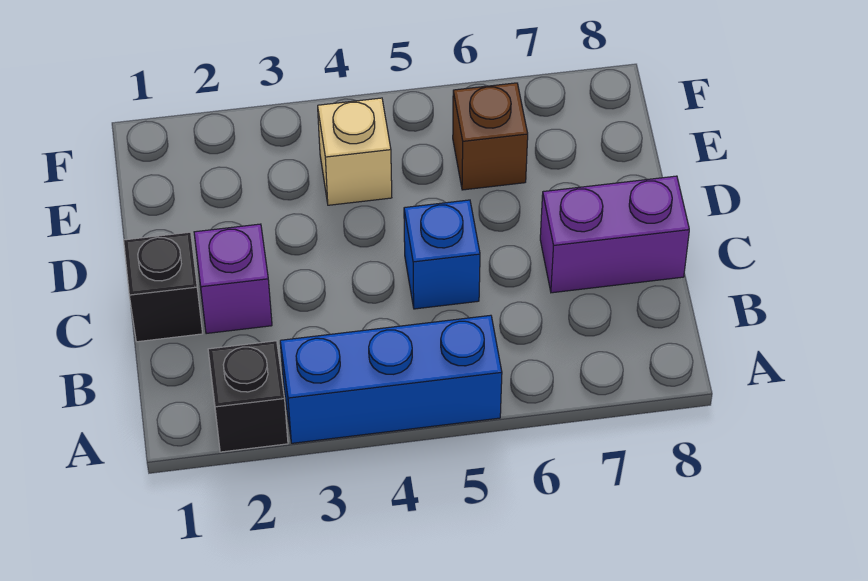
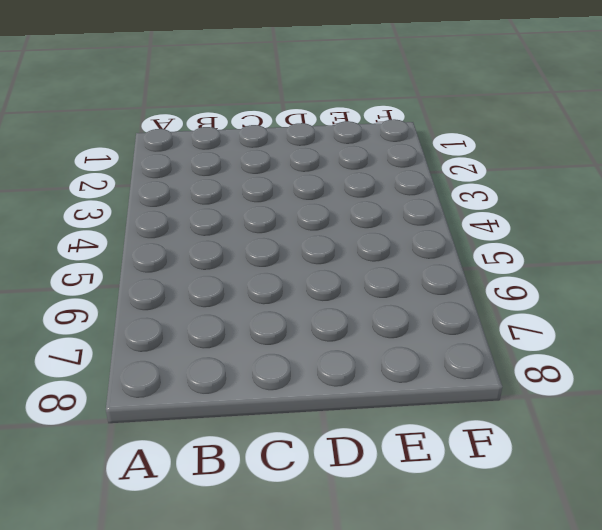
none -> black 1x1 brick [208,341,288,452]
none -> blue 1x3 brick [280,315,502,443]

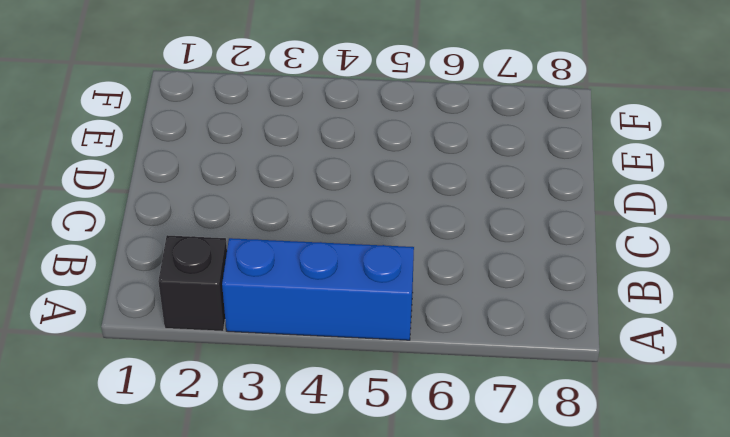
none -> black 1x1 brick [124,232,203,342]
none -> purple 1x1 brick [194,224,272,334]

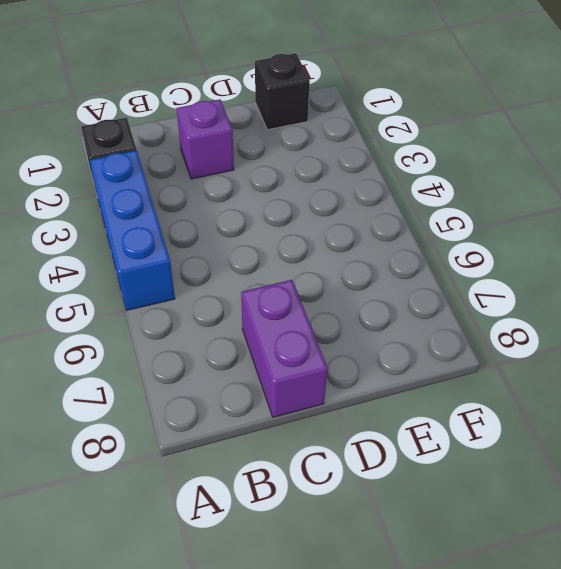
black 1x1 brick [255,53,310,130] -> black 1x1 brick moved to [124,232,203,342]
none -> blue 1x1 brick [404,200,480,309]
none -> tan 1x1 brick [318,98,392,205]

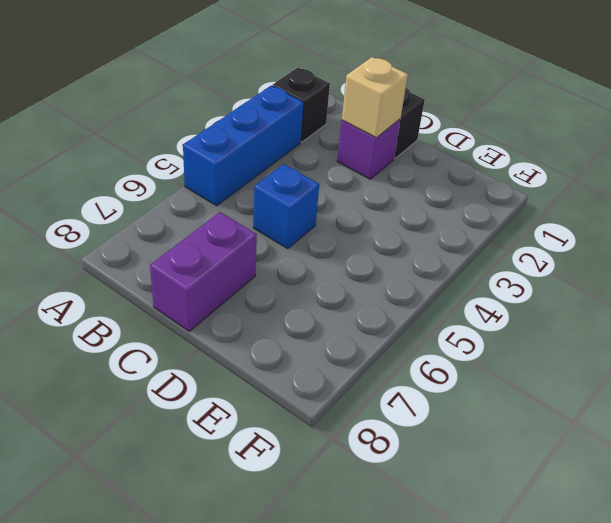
tan 1x1 brick [342,57,408,138] -> tan 1x1 brick moved to [318,98,392,205]
none -> brown 1x1 brick [453,83,528,190]

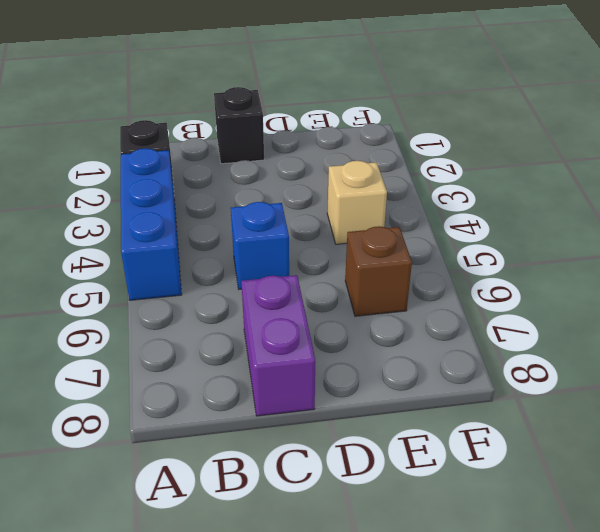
none -> purple 1x1 brick [194,224,272,334]

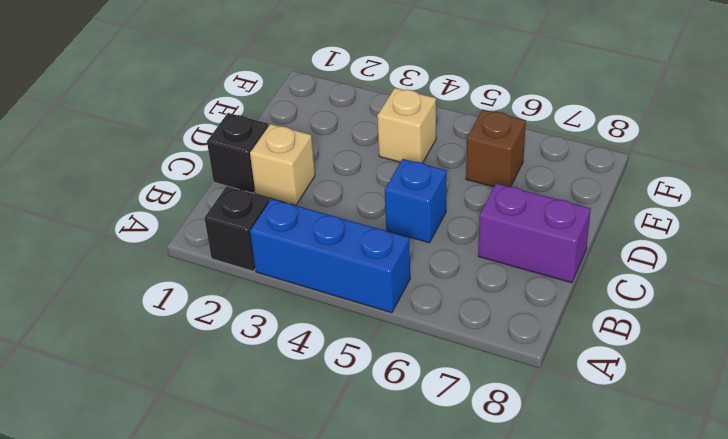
tan 1x1 brick [250,124,315,205] -> purple 1x1 brick [194,224,272,334]

